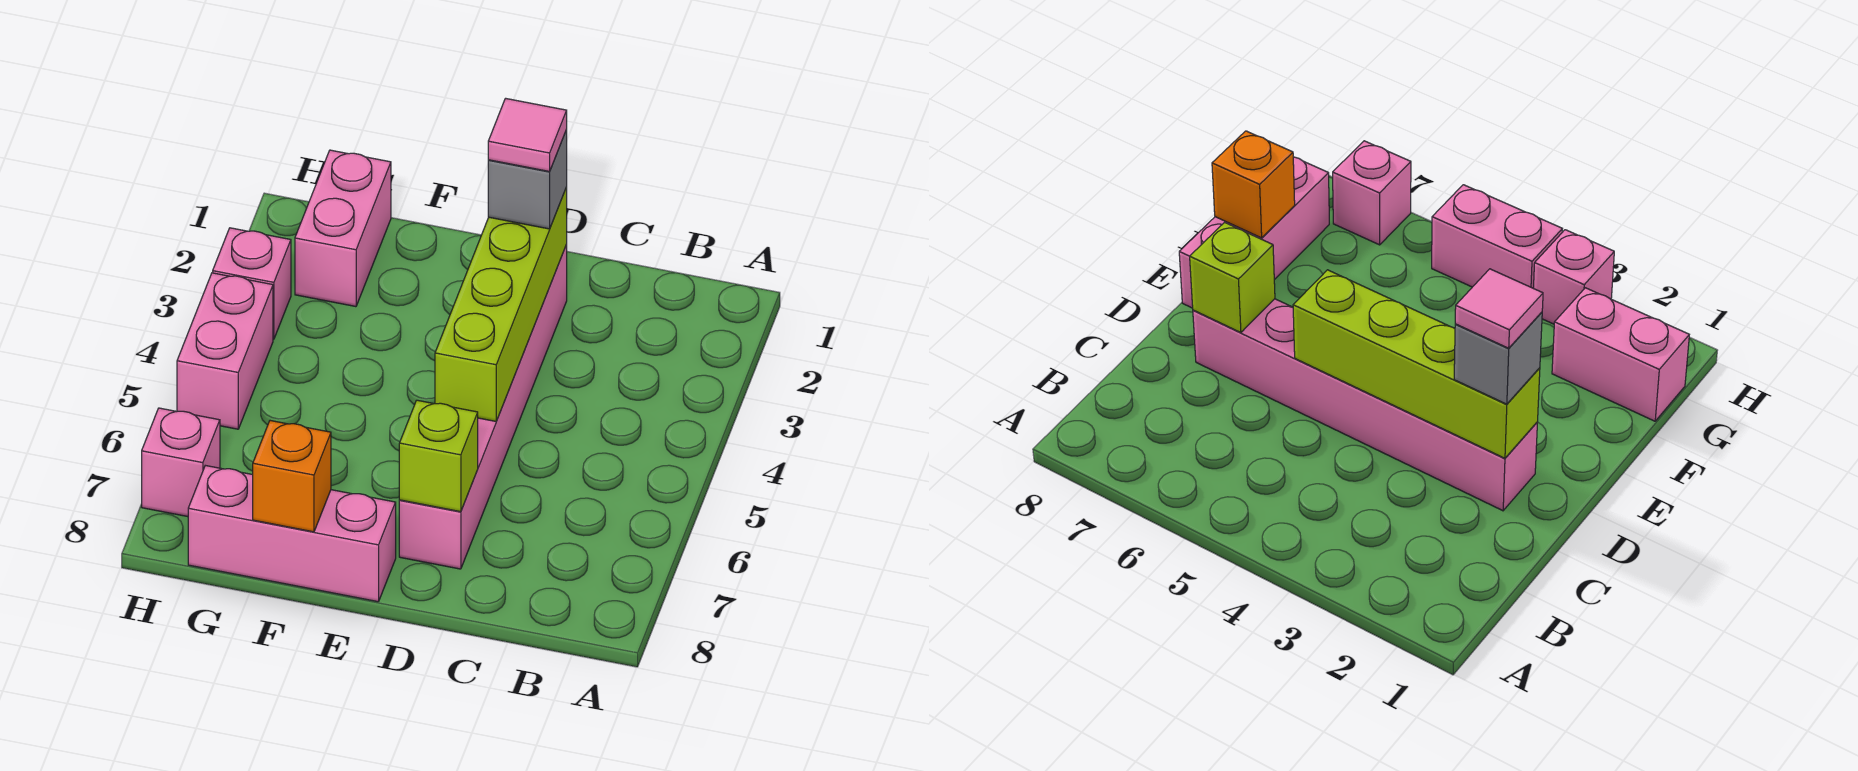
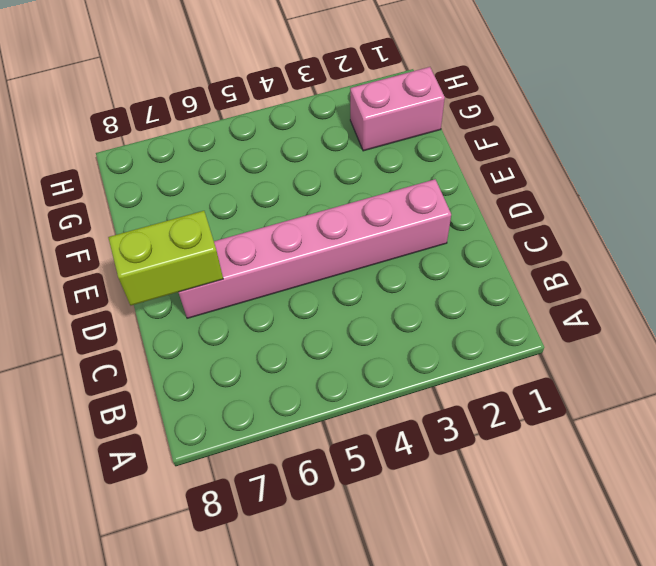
lime 1x2 brick [108,211,223,305] -> lime 1x1 brick [399,400,478,512]
none -> pink 1x3 brick [188,465,396,602]
none -> pink 1x1 brick [213,228,291,339]

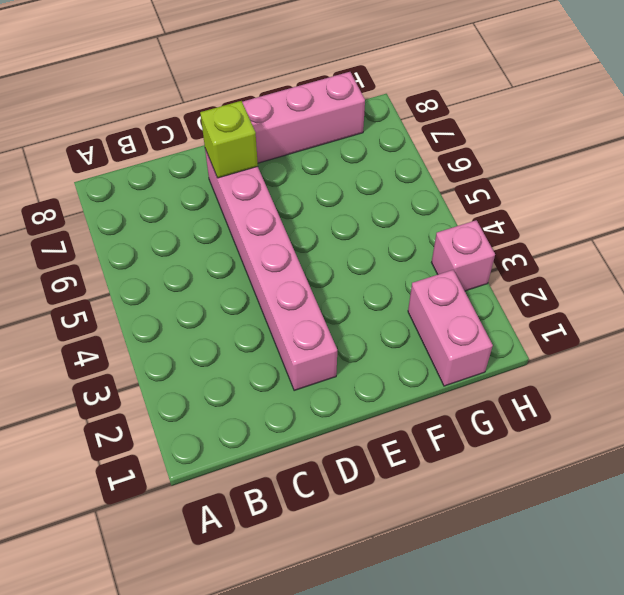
none -> pink 1x2 brick [177,273,273,429]
none -> pink 1x1 brick [142,408,220,517]

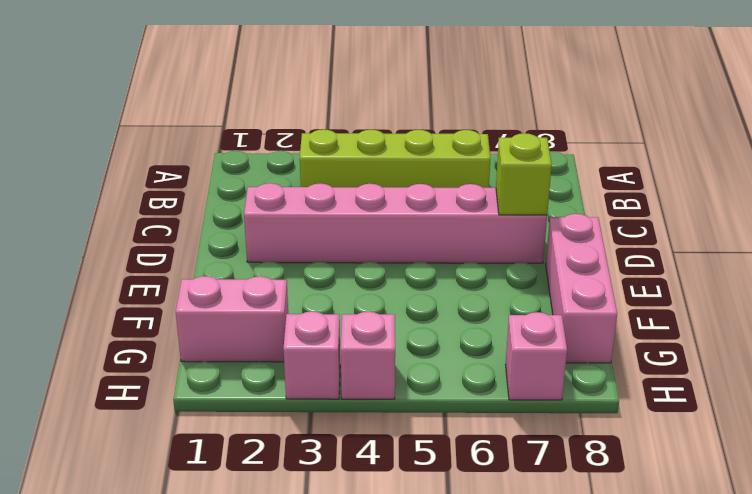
lime 1x4 brick [300,129,490,188] -> lime 1x4 brick moved to [435,187,567,421]
pink 1x1 brick [341,312,395,399] -> pink 1x2 brick [177,273,273,429]
none -> orange 1x1 brick [253,421,331,532]
none -> grey 1x1 brick [488,130,567,229]

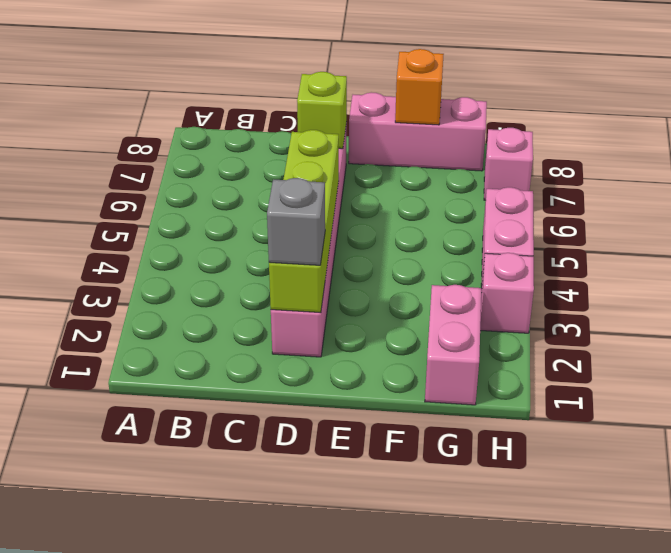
none -> pink 1x1 tile [488,98,567,172]

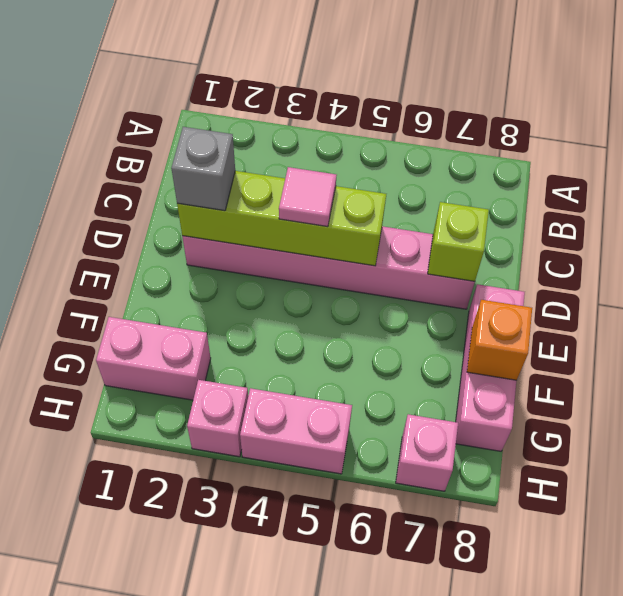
pink 1x1 tile [279,167,337,227] -> pink 1x1 tile moved to [488,98,567,172]

